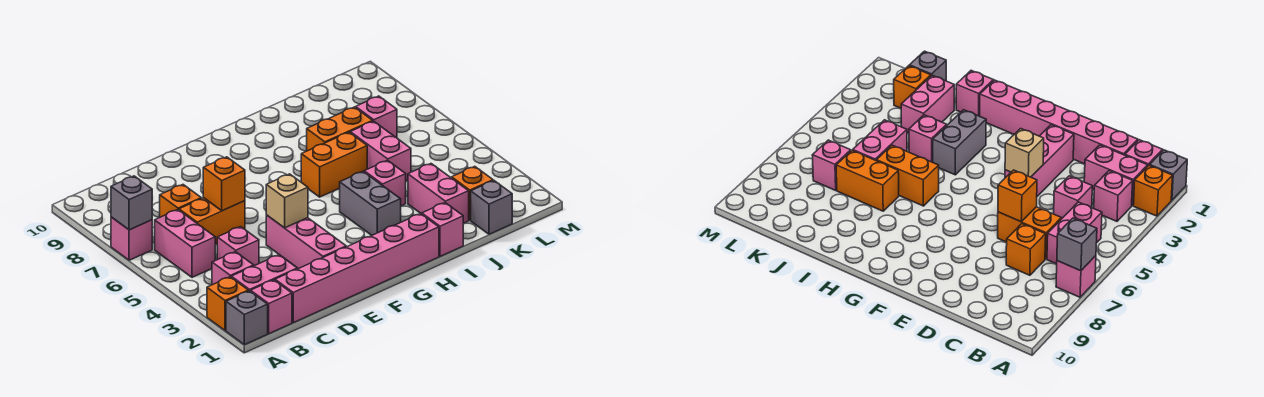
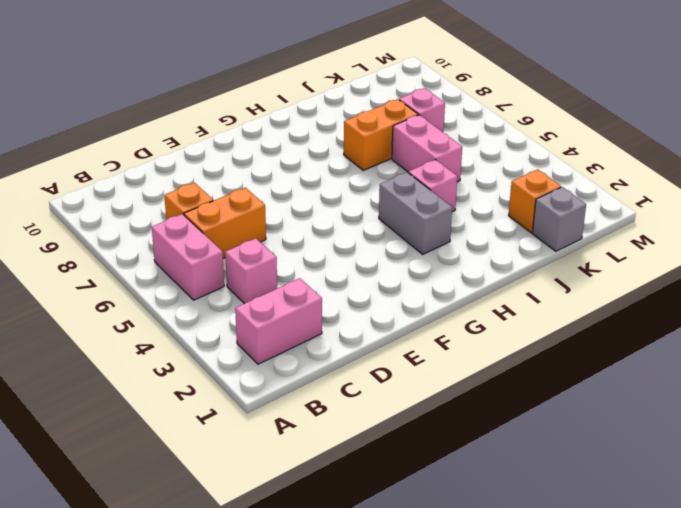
none -> grey 1x1 brick [226,291,268,345]
none -> orange 1x1 brick [207,277,248,331]
none -> pink 1x1 brick [111,217,152,260]

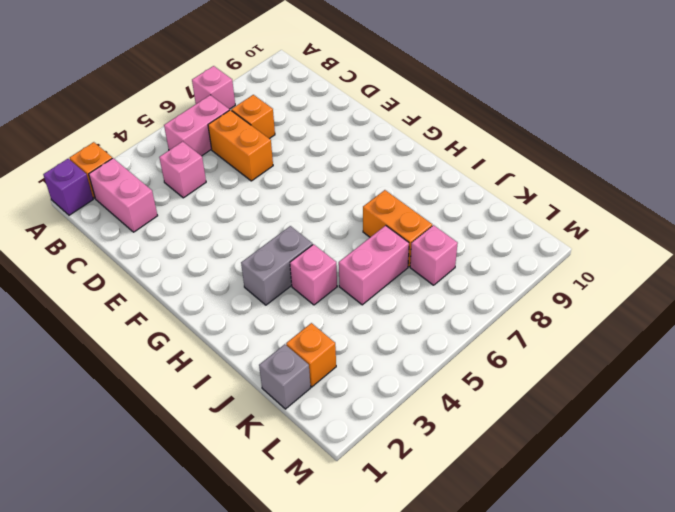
purple 1x1 brick [43,159,93,215] -> grey 1x1 brick [226,291,268,345]
none -> pink 1x1 brick [251,280,292,334]
none -> pink 1x1 brick [212,252,254,285]
none -> pink 1x6 brick [275,214,439,323]

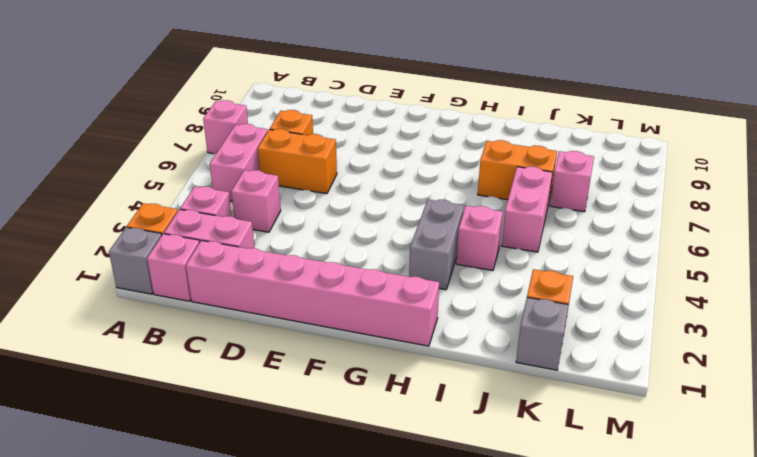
none -> pink 1x3 brick [266,215,346,269]
none -> orange 1x2 brick [301,132,367,197]
none -> pink 1x1 brick [422,203,463,256]

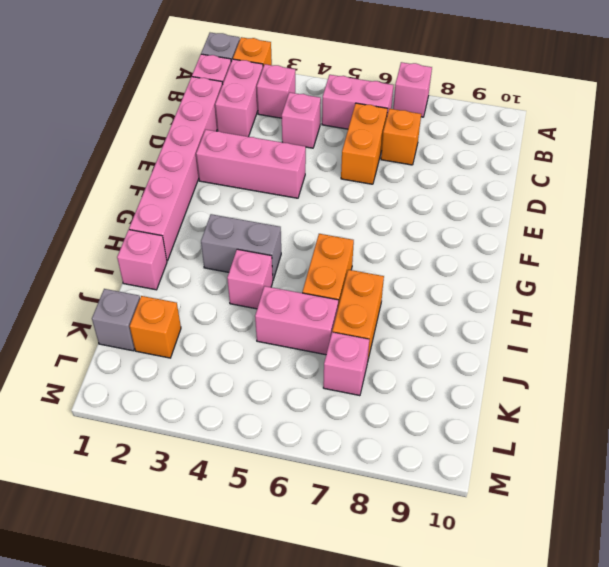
none -> pink 1x2 brick [408,164,469,223]
none -> grey 1x1 brick [111,176,152,230]
none -> orange 1x1 brick [203,157,245,211]

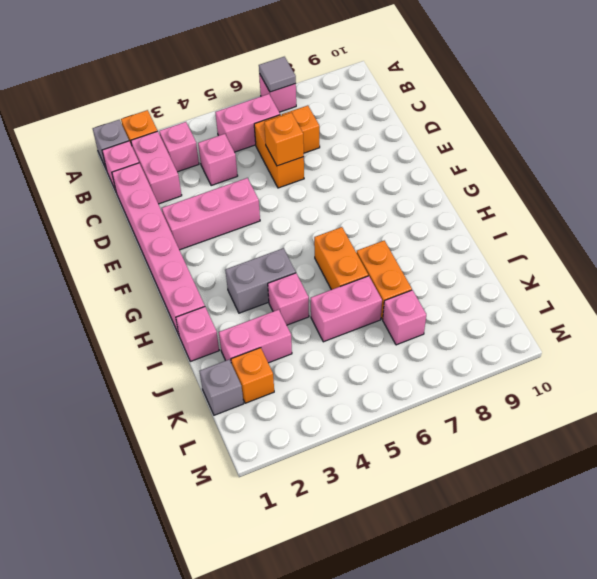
grey 1x1 tile [259,57,296,92] -> grey 1x1 brick [111,176,152,230]
none -> tan 1x1 brick [266,174,308,228]

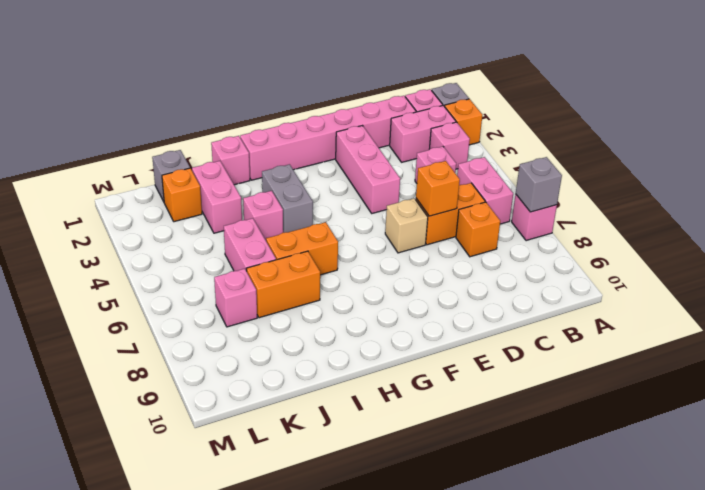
tan 1x1 brick [385,198,428,253] -> tan 1x1 brick moved to [266,174,308,228]

